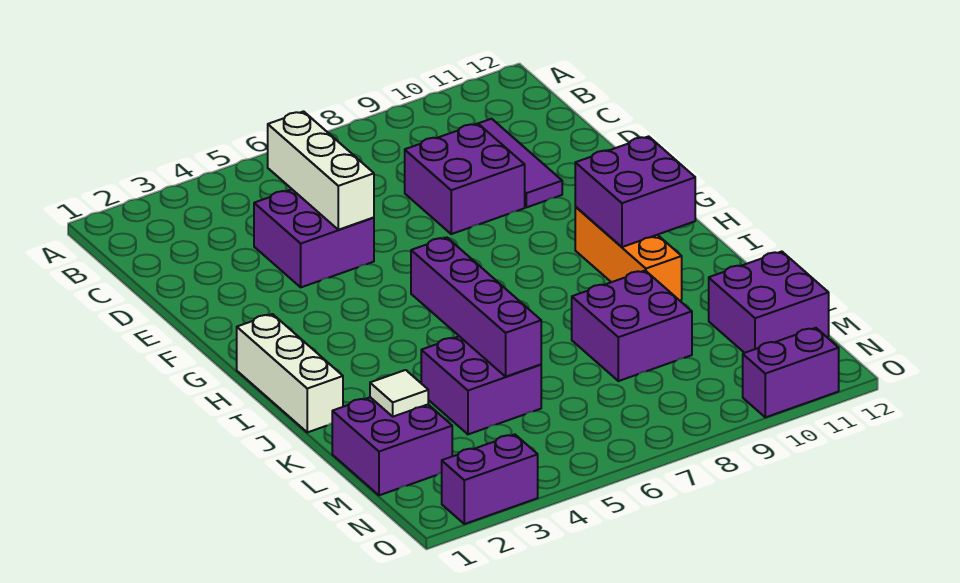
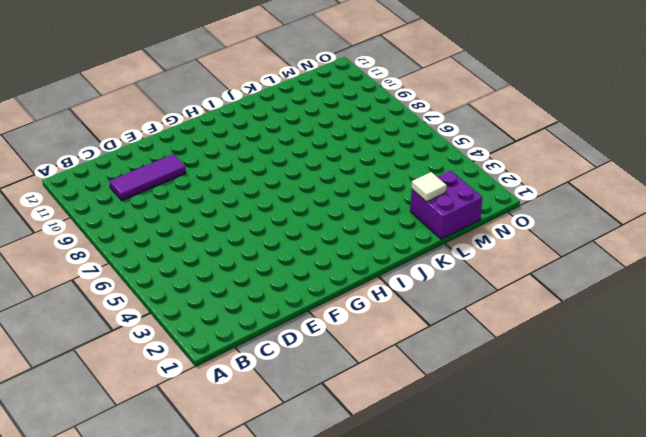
none -> purple 2x2 brick [254,189,374,287]
none -> purple 2x2 brick [405,124,525,234]
none -> white 1x3 brick [237,314,343,432]

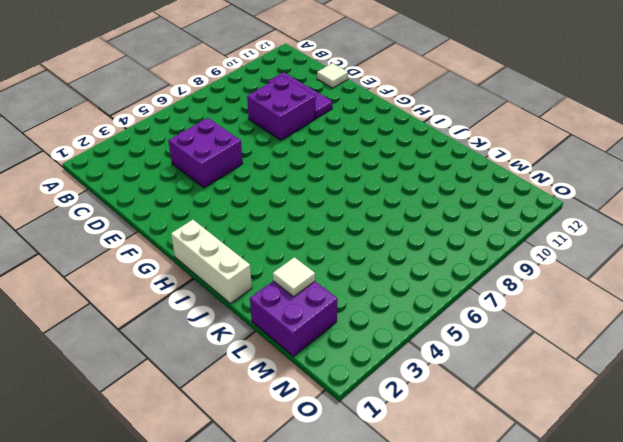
white 1x1 tile [317,63,348,88] -> none
none -> orange 1x3 brick [575,207,682,300]
none -> purple 2x2 brick [421,336,541,434]
none -> purple 2x2 brick [572,271,692,381]

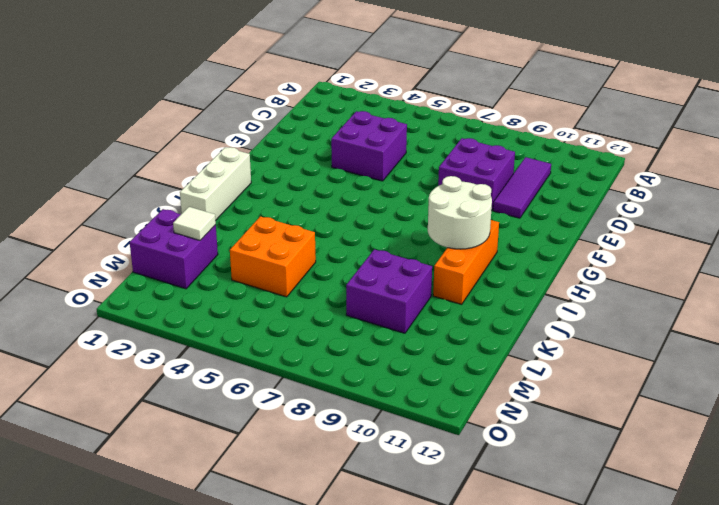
white 2x2 round brick [428,176,492,249] -> purple 2x2 brick [575,136,695,247]
orange 2x2 brick [230,216,316,297] -> purple 2x2 brick [421,336,541,434]
none -> purple 2x2 brick [709,251,829,353]
none -> purple 1x2 brick [442,434,538,524]
none -> purple 1x2 brick [743,328,839,417]

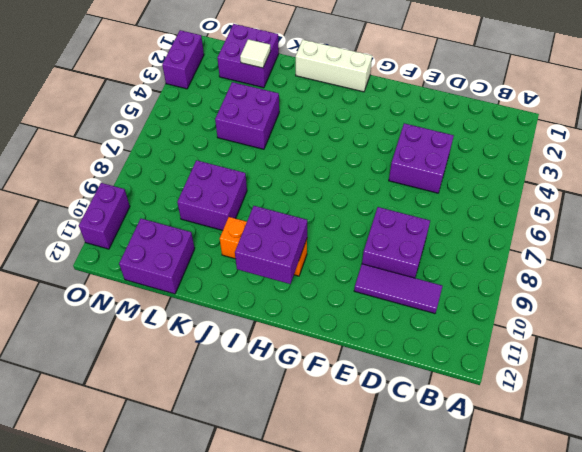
none -> white 1x3 brick [268,111,374,230]
none -> purple 1x4 brick [411,237,541,377]

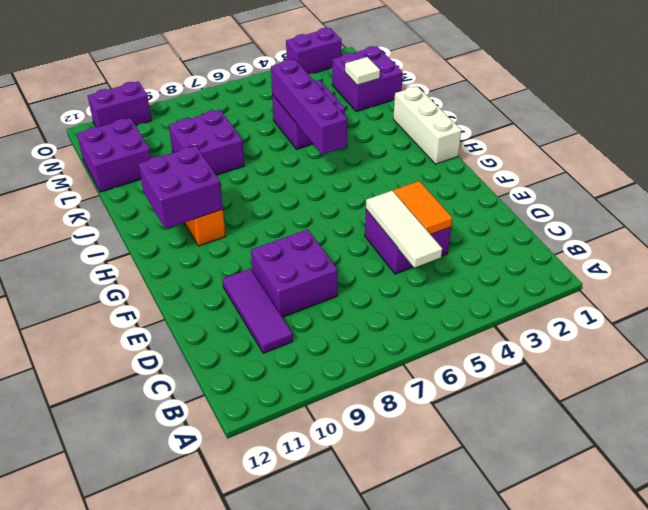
white 1x3 tile [366,191,442,268] -> white 1x3 brick [268,111,374,230]
orange 1x2 tile [394,181,452,234] -> none

